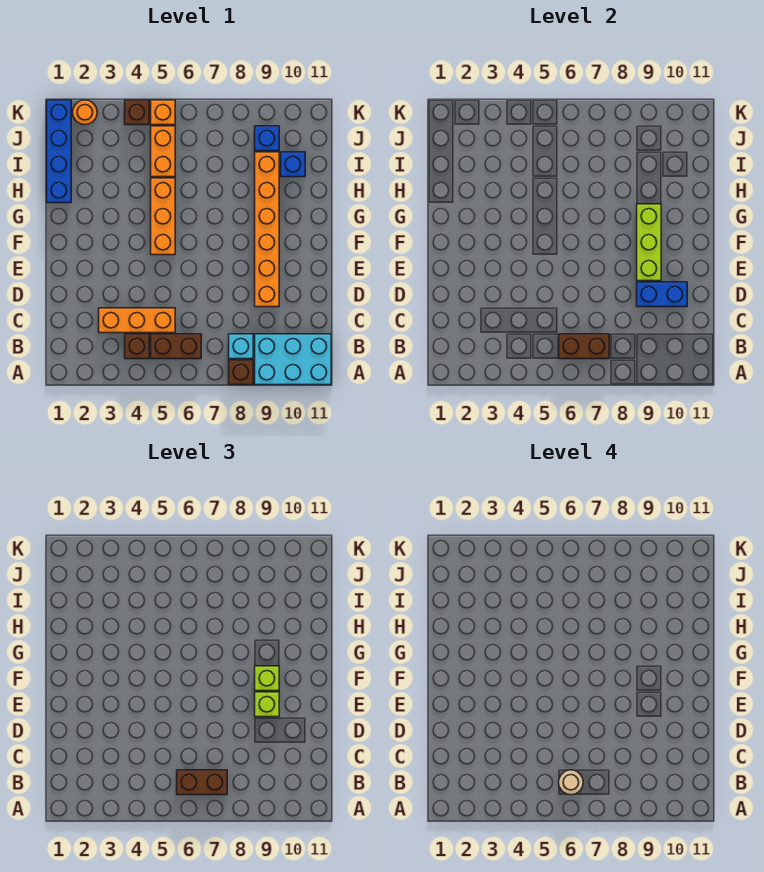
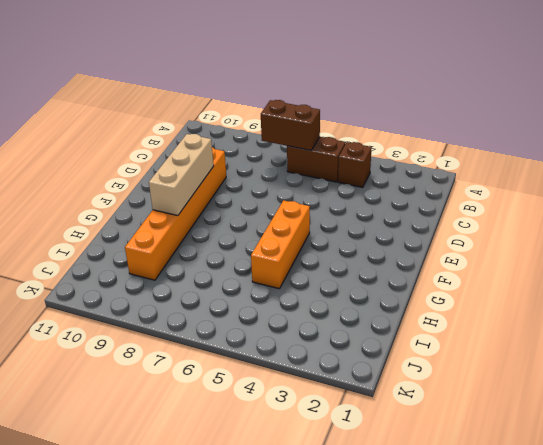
tan 1x3 brick [149,134,214,216] -> lime 1x3 brick [637,204,661,281]
none -> brown 1x1 brick [229,360,253,385]
none -> cyan 2x3 brick [255,334,331,385]
none -> cyan 1x1 brick [229,334,253,359]

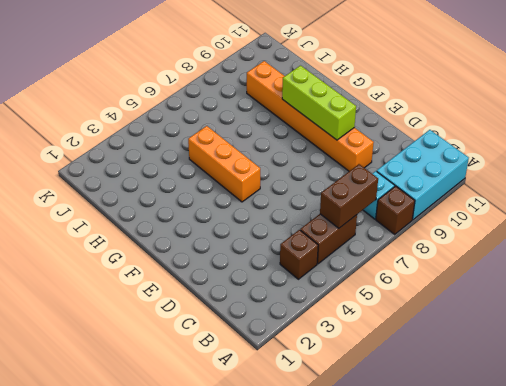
none -> orange 1x3 brick [99,308,175,333]
none -> blue 1x4 brick [47,100,71,203]
none -> orange 1x2 brick [151,126,175,177]

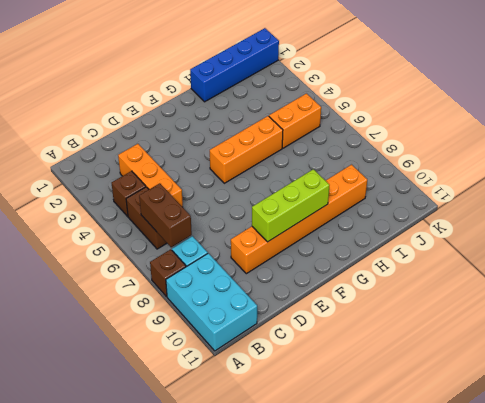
none -> blue 1x1 brick [281,152,305,177]
none -> blue 1x1 brick [255,126,279,151]
none -> orange 1x1 round brick [73,100,97,125]

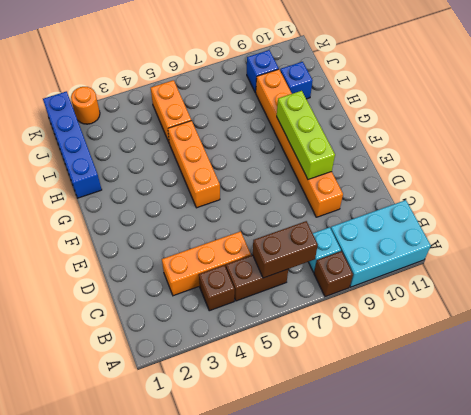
none -> brown 1x1 brick [125,100,149,125]
none -> orange 1x1 brick [151,100,175,125]
none -> blue 1x2 brick [637,282,687,307]

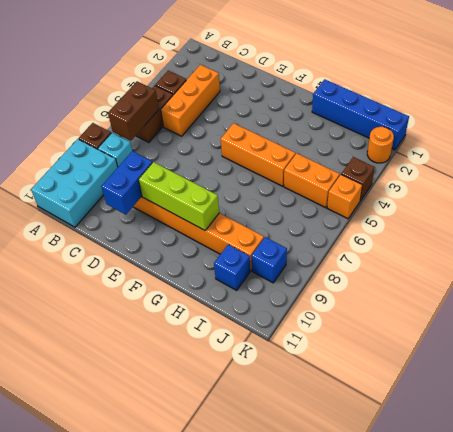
none -> brown 1x2 brick [177,770,227,795]
none -> lime 1x1 brick [255,692,279,717]
none -> lime 1x1 brick [255,666,279,691]

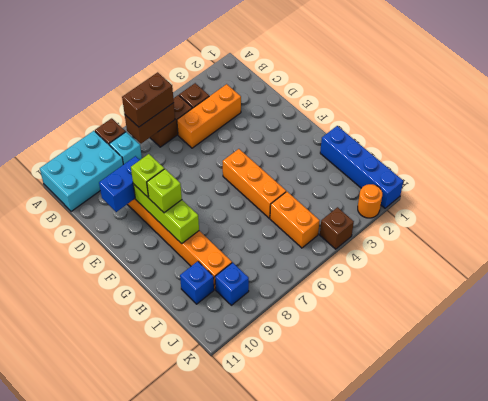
none -> orange 1x1 brick [151,100,175,125]
none -> tan 1x1 round brick [559,770,583,795]

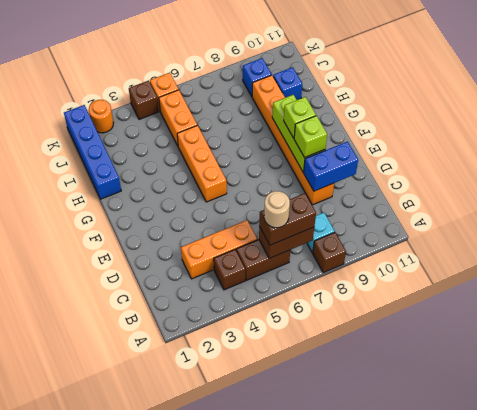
none -> cyan 2x3 brick [255,334,331,385]

